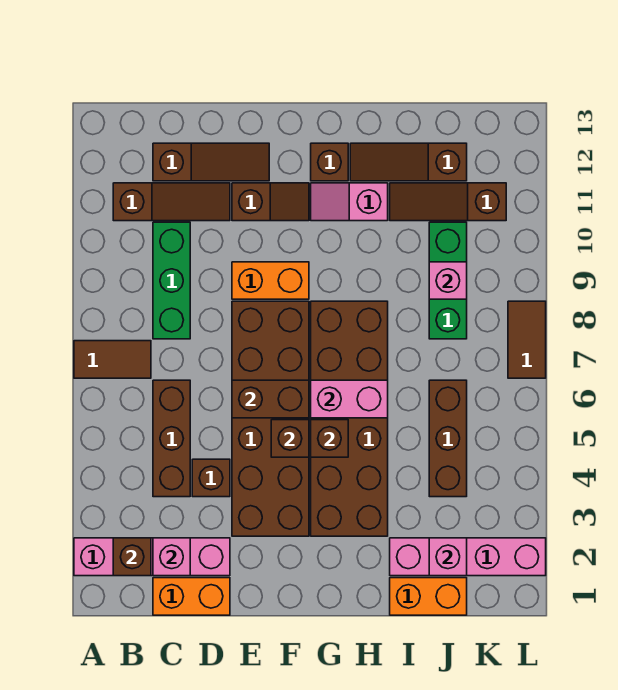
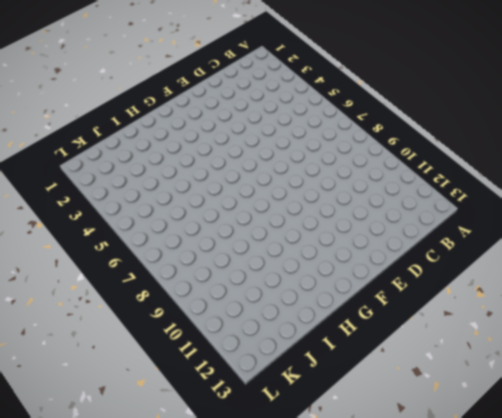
none -> pink 1x4 brick [74,538,230,576]
none -> brown 1x2 tile [74,341,151,378]
none -> brown 1x3 slope [113,183,230,221]

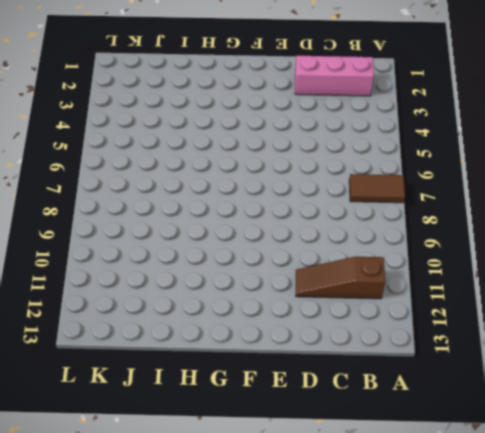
pink 1x3 brick [295,56,374,96] -> pink 1x4 brick [74,538,230,576]
none -> orange 1x2 brick [153,578,230,615]
none -> brown 1x3 brick [153,380,190,497]
none -> green 1x3 brick [153,222,190,339]

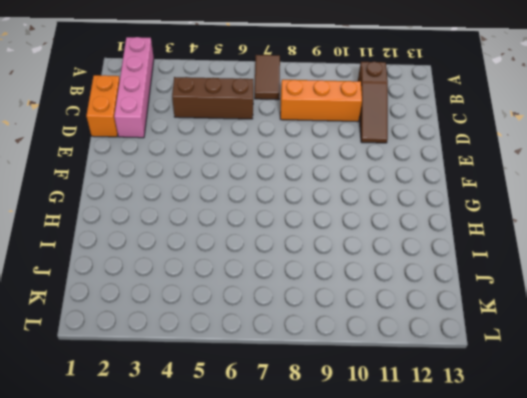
orange 1x3 brick [280,80,362,122] -> green 1x3 brick [153,222,190,339]
none -> brown 1x3 slope [153,143,269,181]
none -> brown 1x1 brick [192,459,230,497]
none -> brown 2x6 brick [232,301,309,536]

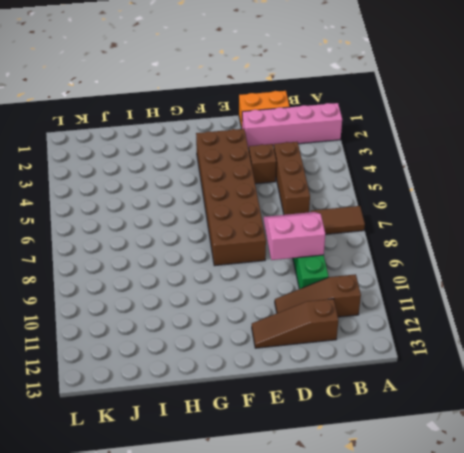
pink 2x2 slope [264,212,325,260] -> none
none -> orange 1x2 brick [232,262,309,299]
none -> brown 1x2 slope [232,183,309,221]
none -> brown 2x6 brick [311,301,388,536]

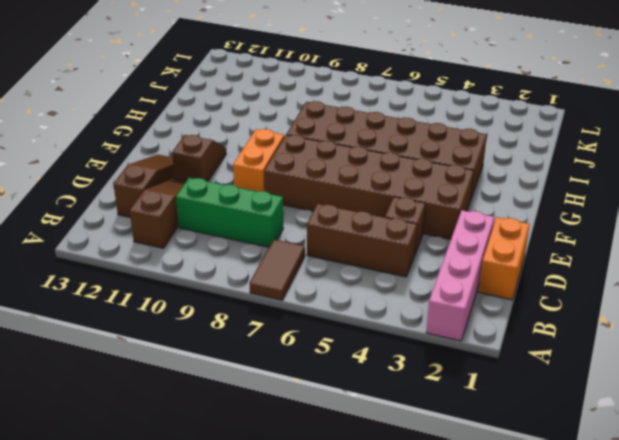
none -> pink 1x2 slope [311,183,388,221]
none -> brown 1x1 brick [311,143,348,181]
none -> brown 1x3 slope [350,143,467,181]

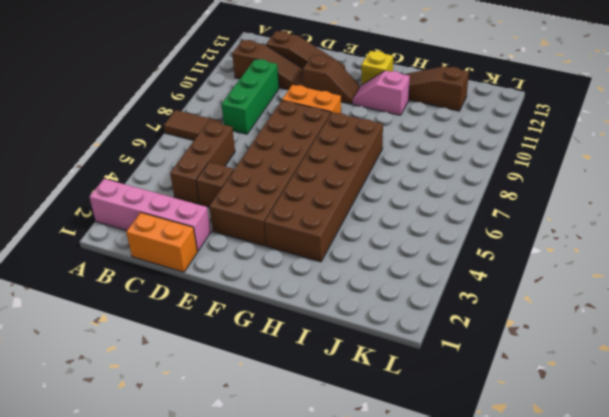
yellow 1x1 brick [361,51,393,85] -> brown 1x1 brick [311,143,348,181]
none -> orange 1x2 brick [390,578,467,615]
none -> pink 1x4 brick [390,538,546,576]
none -> brown 1x3 slope [390,183,506,221]

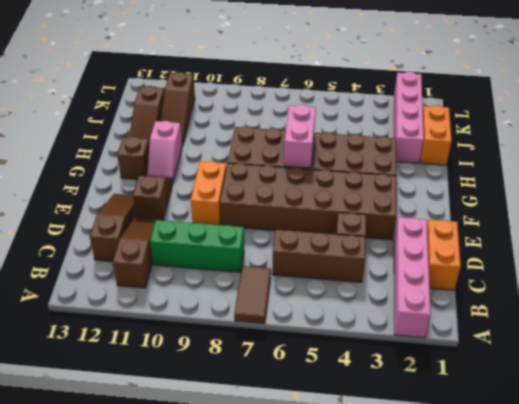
none -> brown 1x3 brick [429,380,467,497]
none -> green 1x3 brick [429,222,467,339]
none -> brown 1x2 tile [508,301,546,378]

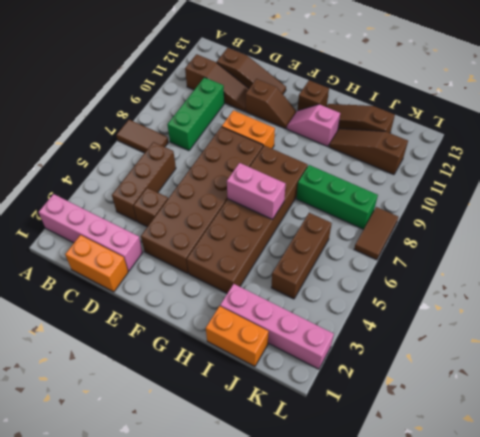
green 1x3 brick [296,165,378,229] -> green 1x3 brick turned to [429,222,467,339]
none -> brown 1x1 brick [113,538,151,576]
none -> pink 1x1 brick [153,538,190,576]
none -> brown 1x2 brick [232,380,309,418]

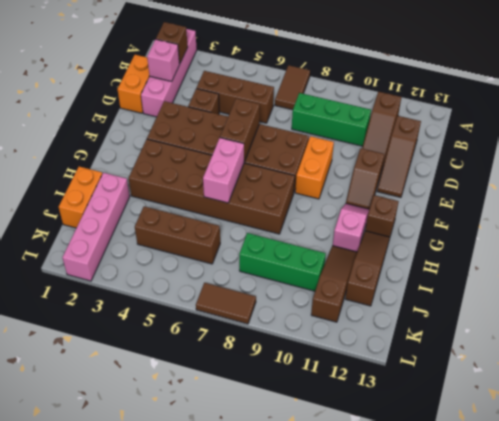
none -> brown 1x1 brick [271,420,309,457]
none -> brown 1x1 brick [311,420,348,457]
none -> pink 1x1 brick [429,538,467,576]

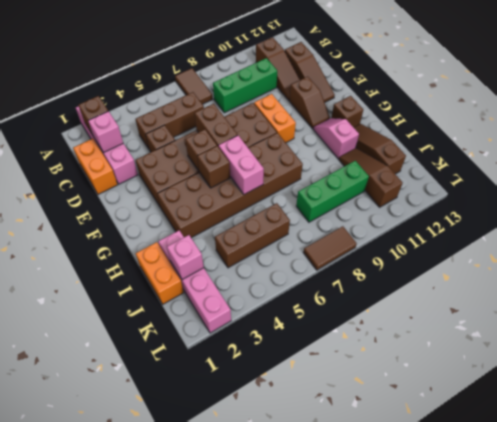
none -> pink 1x1 brick [429,262,467,299]

